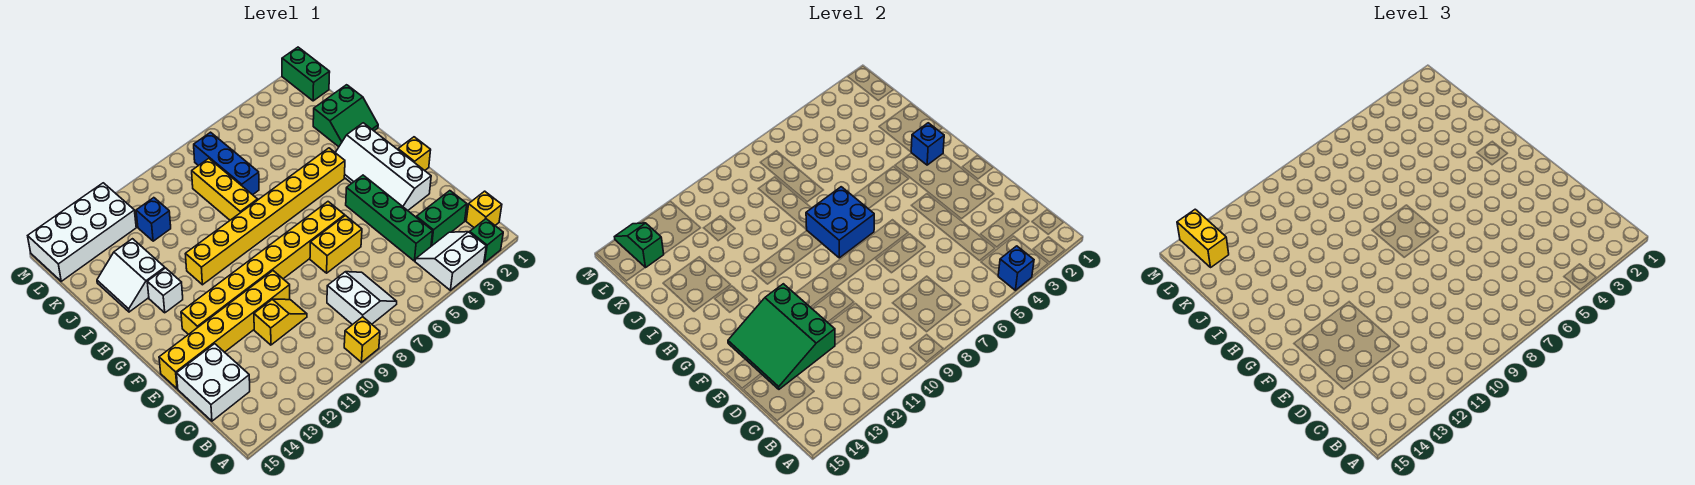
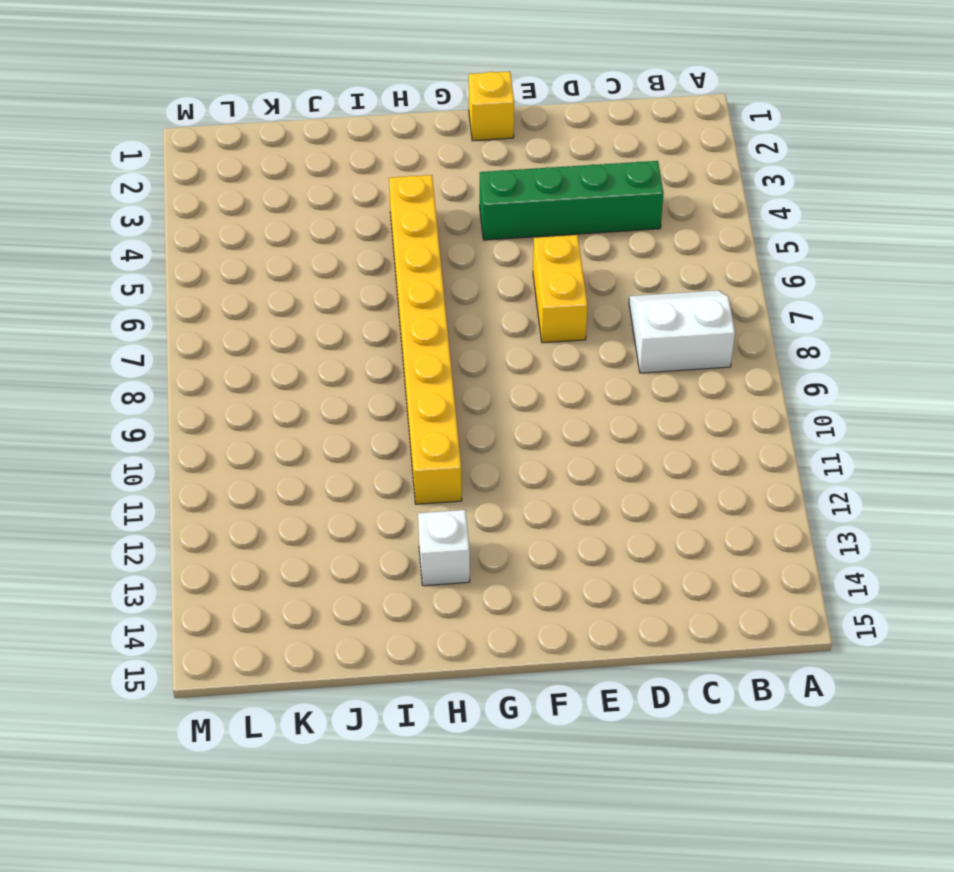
none -> green 1x1 brick [470,219,503,263]
none -> white 2x2 slope [415,232,486,290]
none -> yellow 1x1 brick [344,317,380,362]

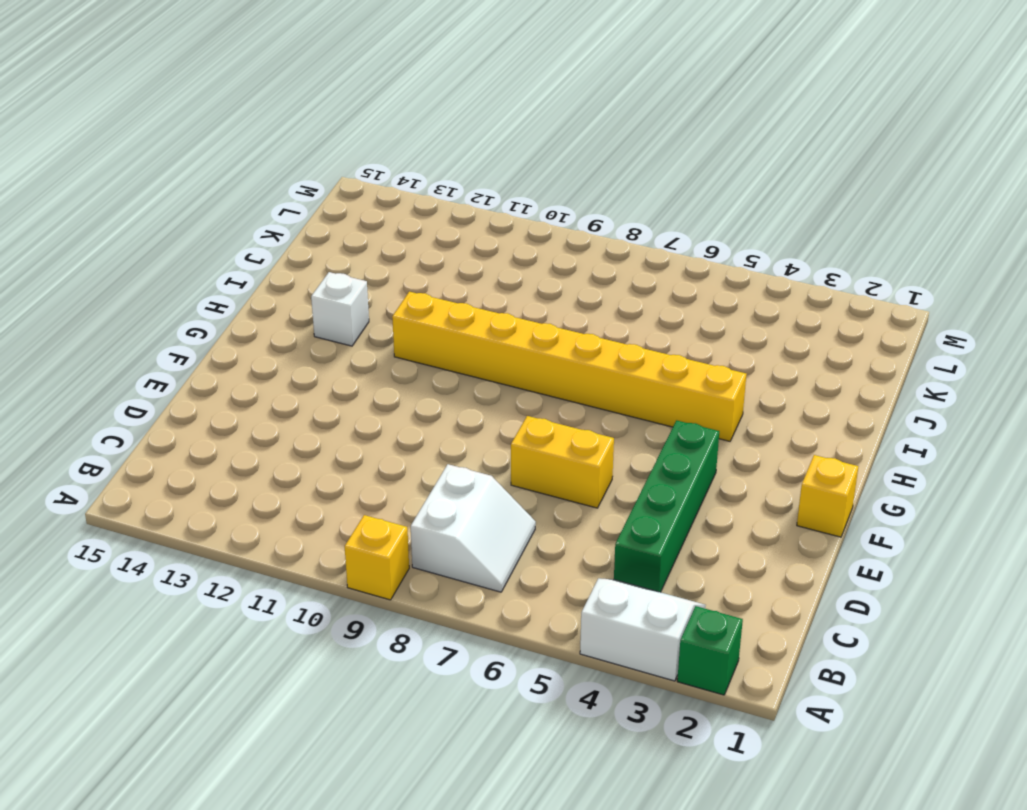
none -> yellow 1x1 brick [466,191,502,228]
none -> green 1x2 brick [416,191,467,246]
none -> white 2x2 brick [177,344,250,421]

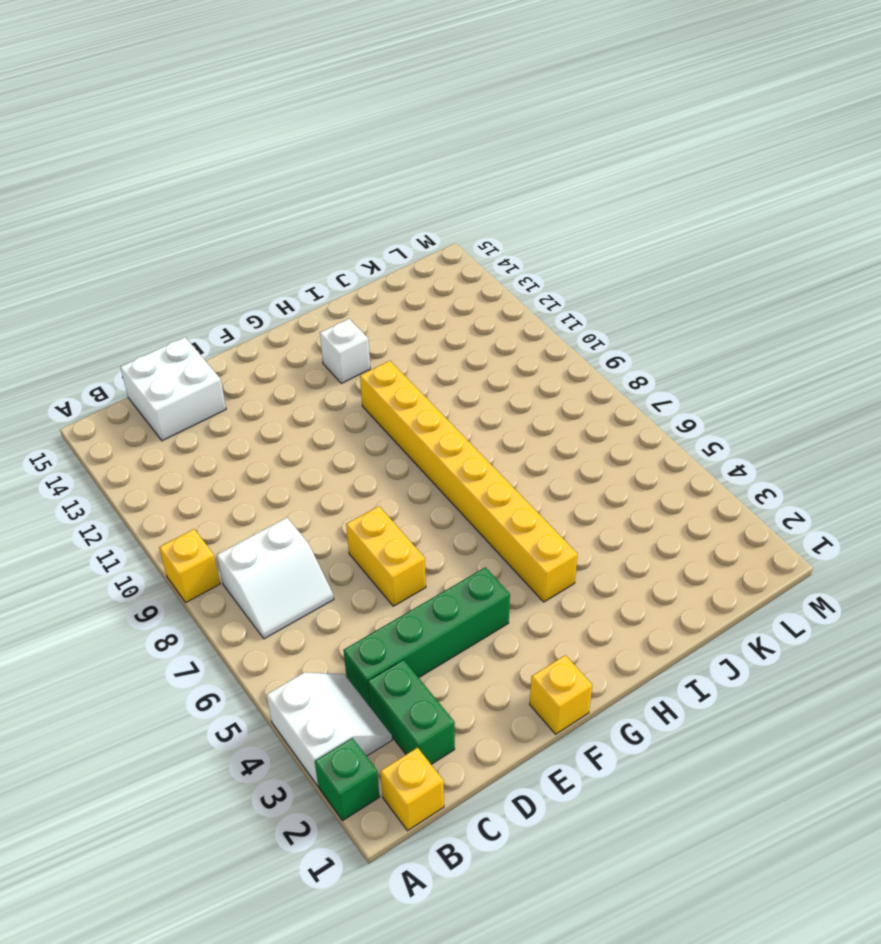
none -> yellow 1x2 slope [254,299,307,345]
none -> white 2x4 slope [335,123,431,210]
none -> yellow 1x6 brick [159,271,290,389]

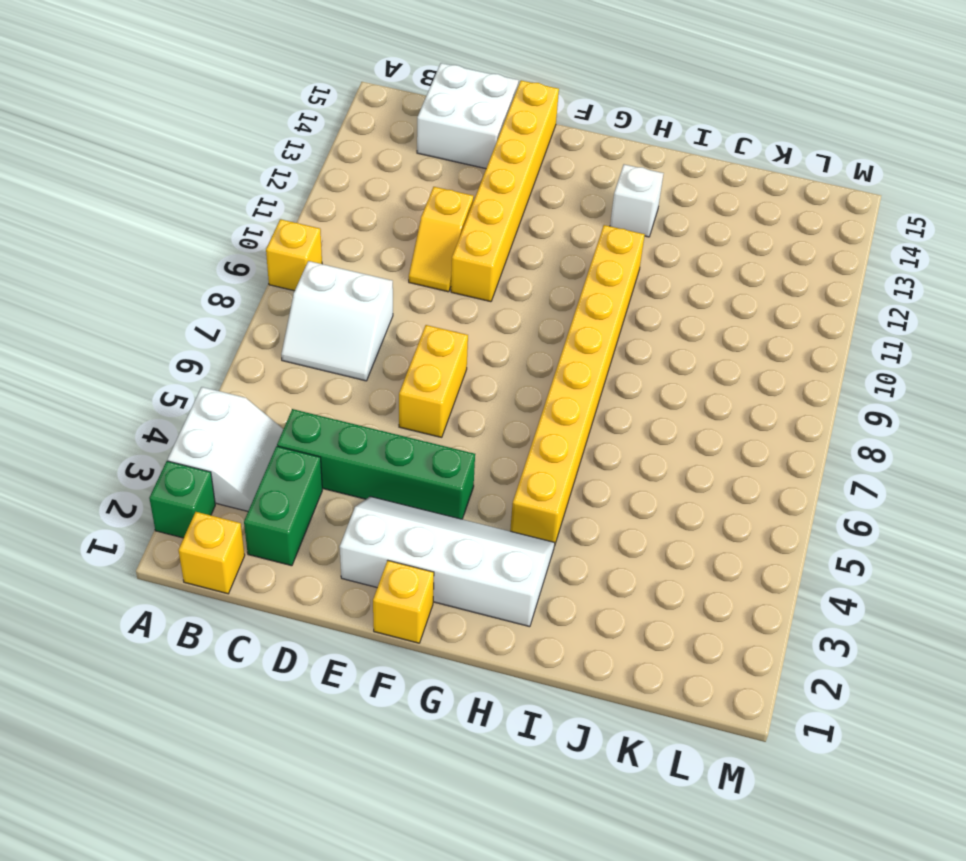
none -> yellow 1x8 brick [181,202,345,335]
none -> green 2x2 slope [313,85,378,147]
none -> yellow 1x3 brick [192,159,258,220]

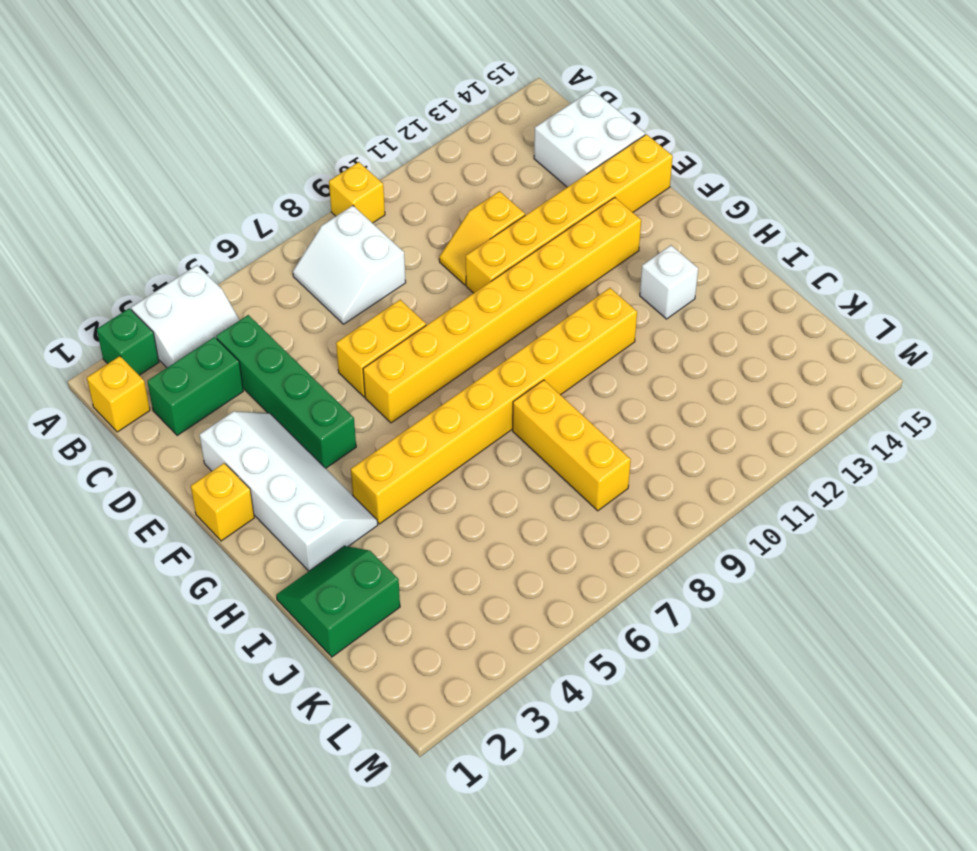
none -> white 2x2 slope [97,239,165,312]
none -> blue 1x3 brick [194,132,259,195]
none -> blue 1x1 brick [136,198,171,241]

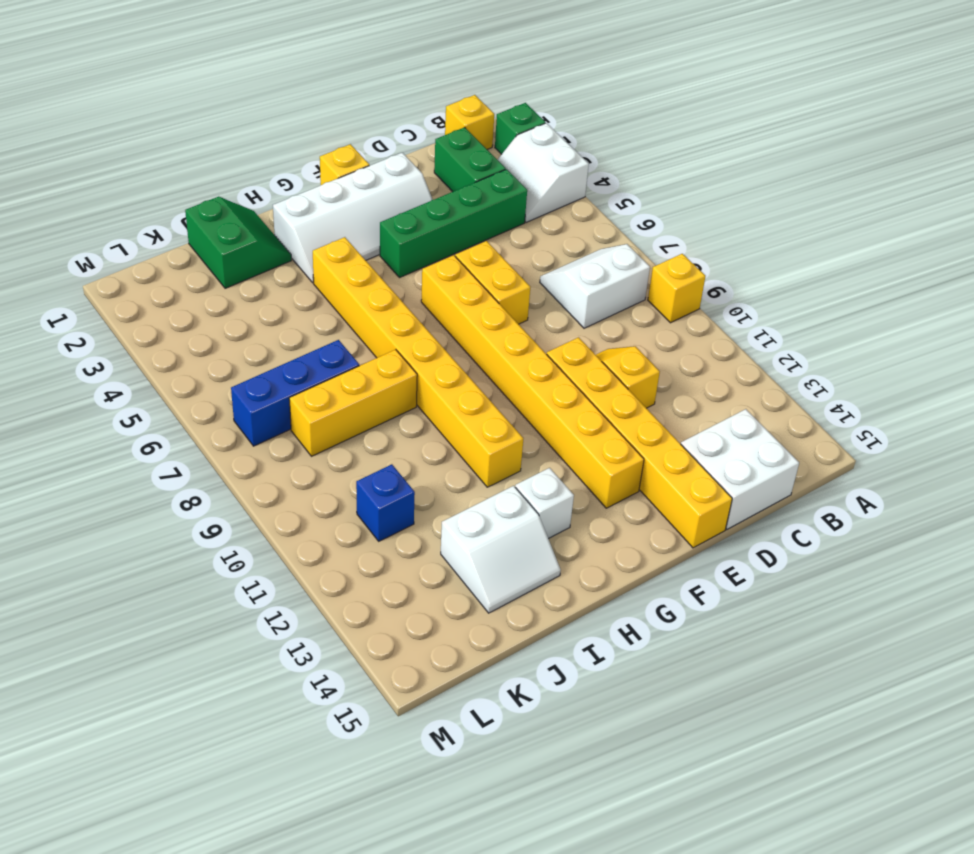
none -> green 1x2 brick [282,47,330,101]
none -> white 2x4 brick [28,183,136,281]
none -> blue 1x1 brick [998,246,1034,290]

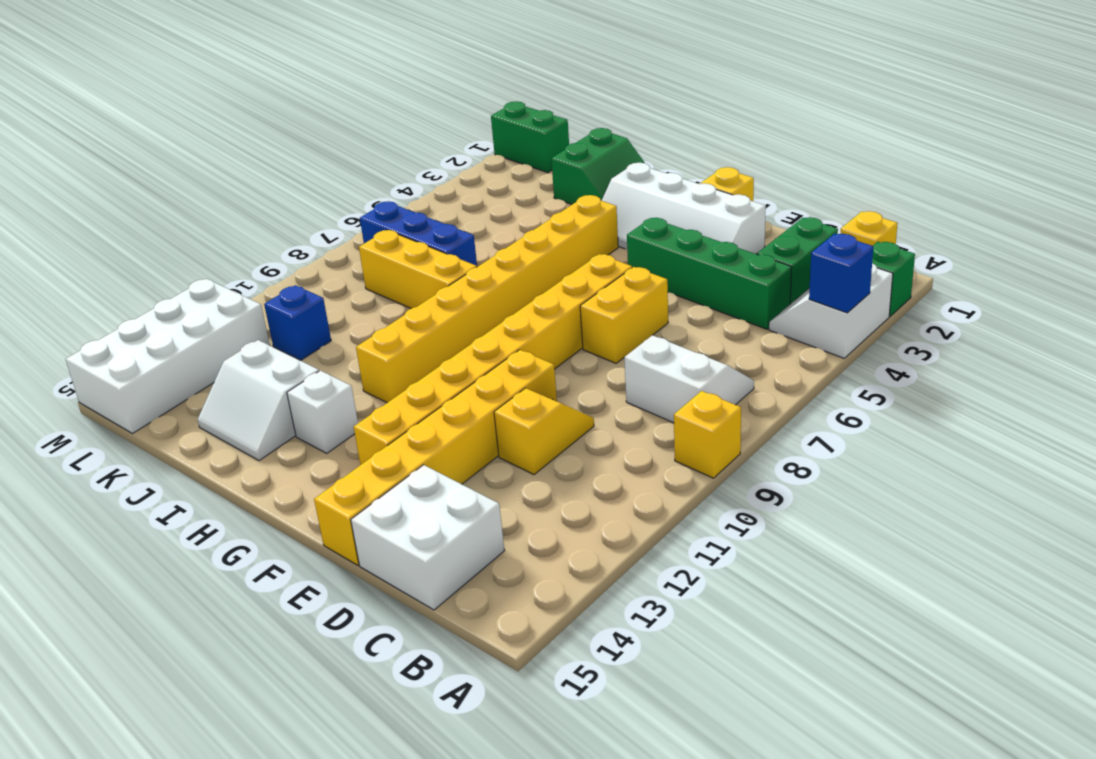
none -> green 3x3 slope [728,284,835,389]
none -> blue 2x2 brick [806,187,874,258]
none -> blue 1x1 brick [911,123,944,165]

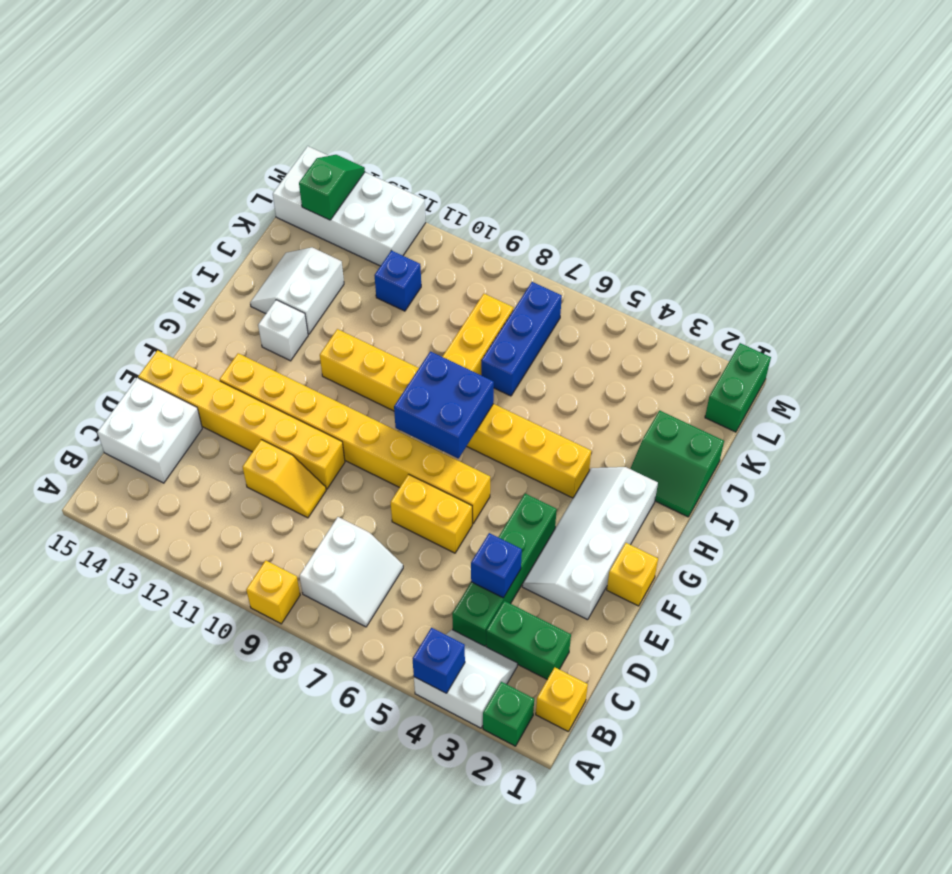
blue 1x1 brick [471,533,522,598] -> blue 1x1 brick moved to [911,123,944,165]
none -> green 3x3 slope [728,284,835,389]
none -> yellow 1x2 brick [1177,209,1229,267]

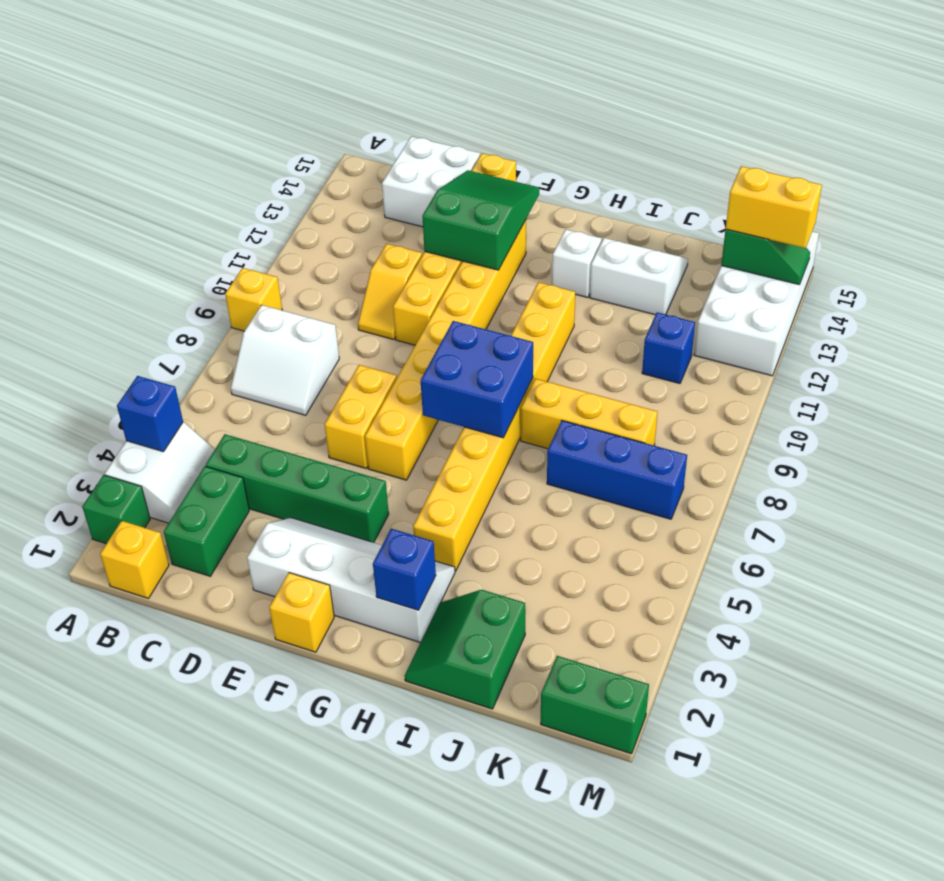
green 2x3 slope [422,170,539,270] -> green 3x3 slope [728,284,835,389]

